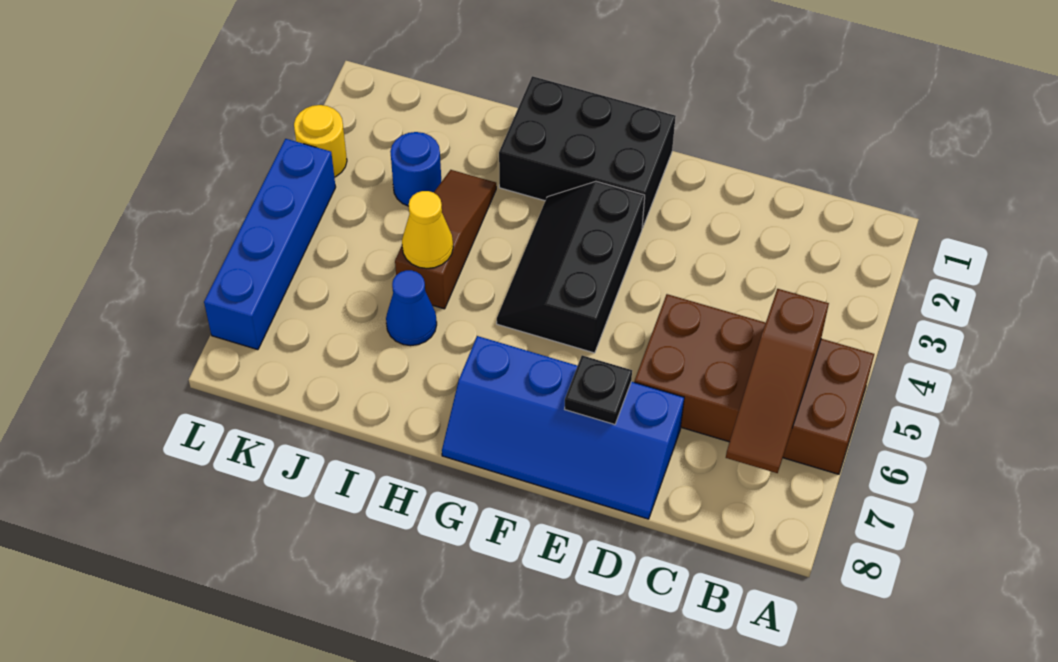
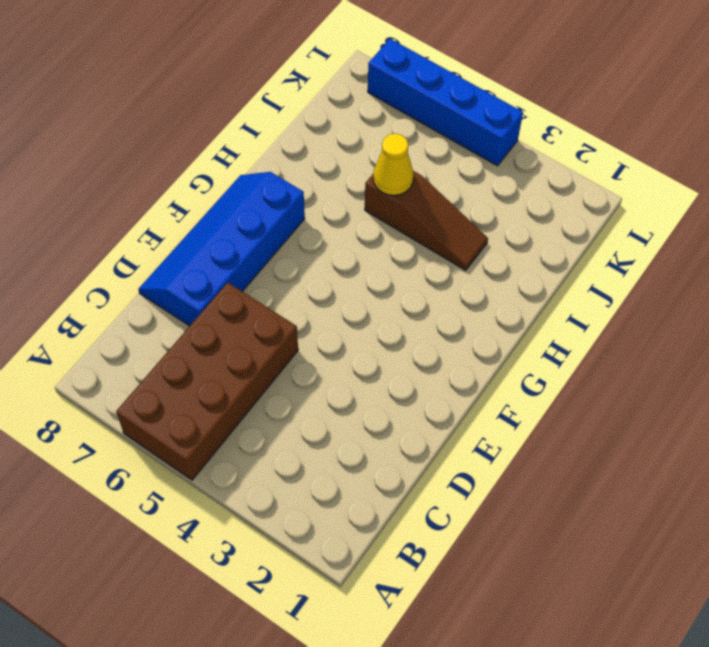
none -> black 2x3 brick [499,76,676,228]
none -> black 2x3 slope [497,181,645,353]
none -> blue 1x1 cone [386,270,437,346]

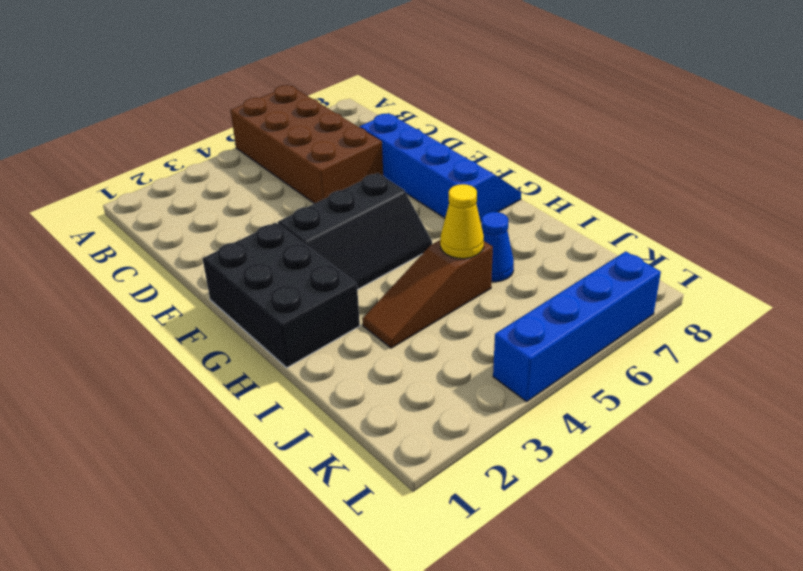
none -> blue 1x1 round brick [390,132,441,206]
none -> yellow 1x1 round brick [294,105,347,177]
none -> brown 1x3 slope [726,289,829,473]

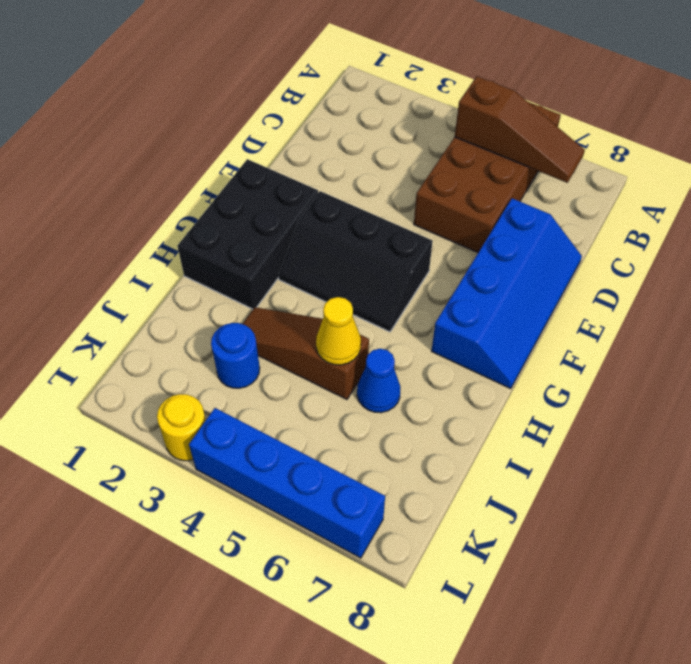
none -> black 1x1 plate [565,355,632,425]

